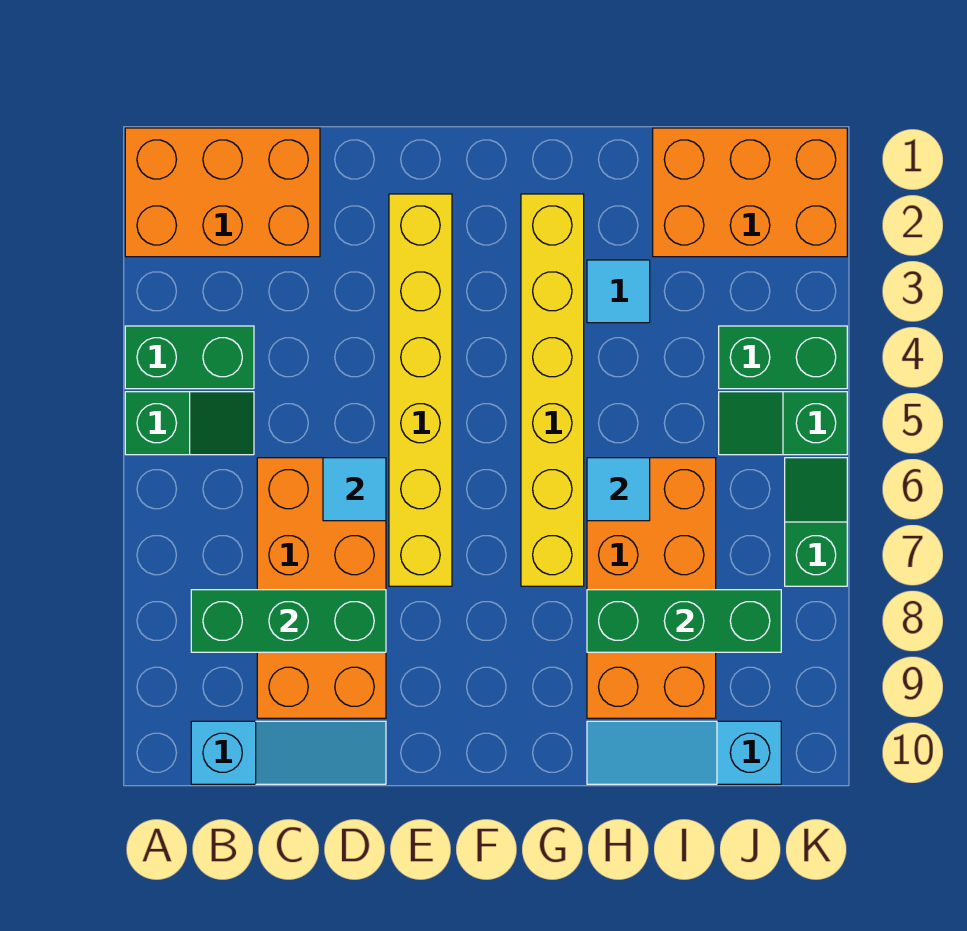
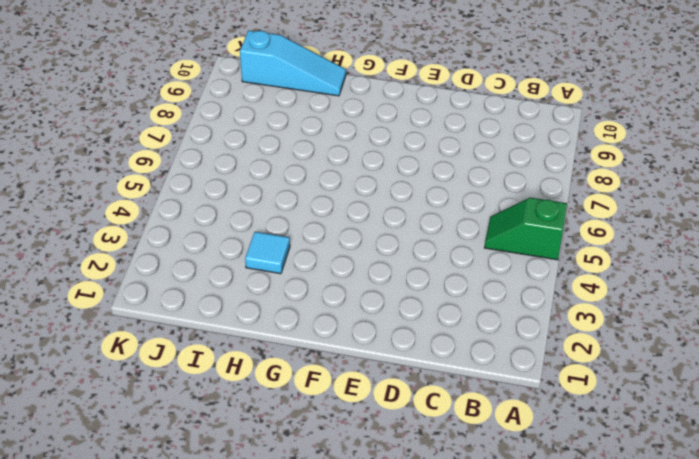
none -> orange 2x3 brick [125,128,320,257]
none -> green 1x2 brick [125,326,254,389]
none -> cyan 1x3 slope [191,721,386,784]

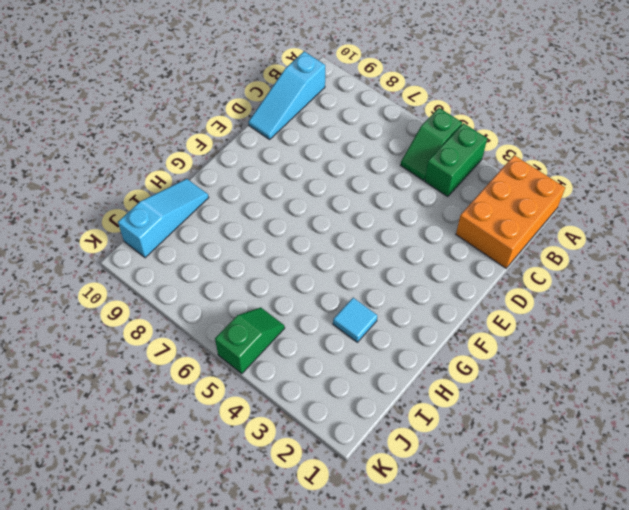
none -> orange 2x4 brick [257,458,386,718]
none -> yellow 1x6 brick [389,194,452,586]
none -> yellow 1x6 brick [521,194,584,586]

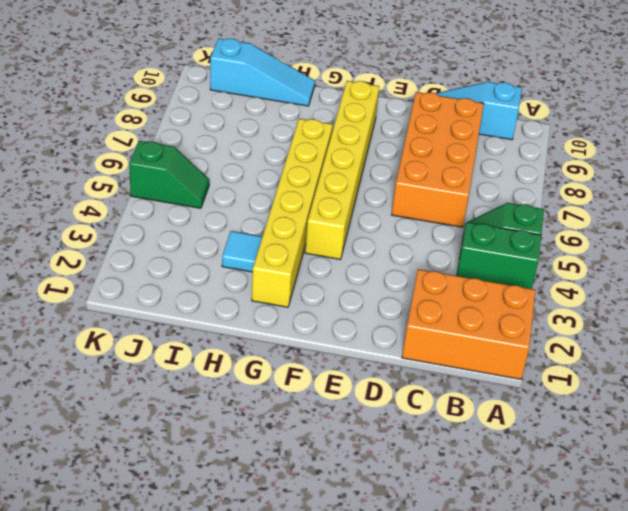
yellow 1x6 brick [305,81,379,260] -> yellow 1x6 brick moved to [389,194,452,586]
none -> orange 2x4 brick [587,458,716,718]
none -> orange 2x3 brick [653,128,847,257]
none -> green 1x2 brick [719,326,847,389]

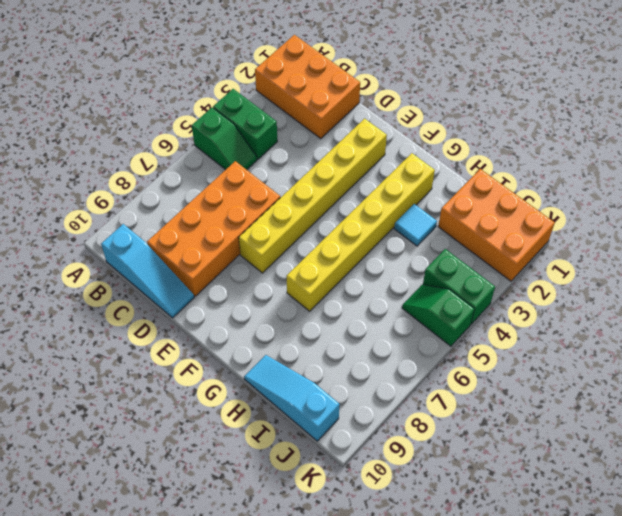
none -> orange 2x4 brick [587,458,716,718]
none -> green 1x2 slope [785,458,847,586]
none -> green 1x3 brick [191,590,386,652]

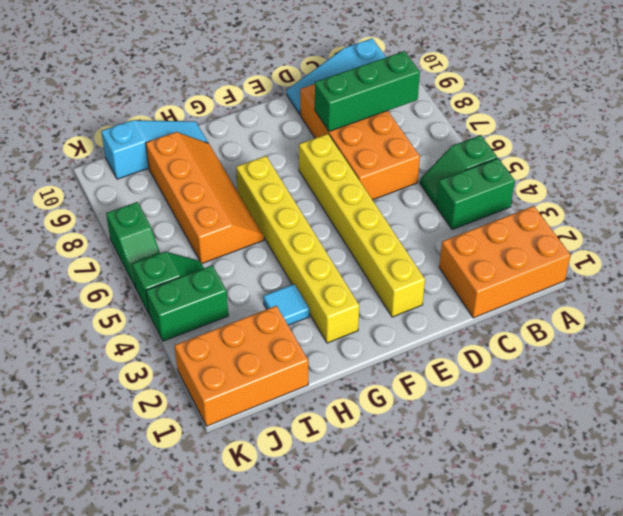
orange 2x4 slope [146,132,264,264] -> orange 2x4 brick [587,458,716,718]
none -> cyan 1x1 tile [323,458,386,521]
none -> cyan 1x1 tile [587,458,650,521]
none -> green 1x3 brick [587,590,781,652]

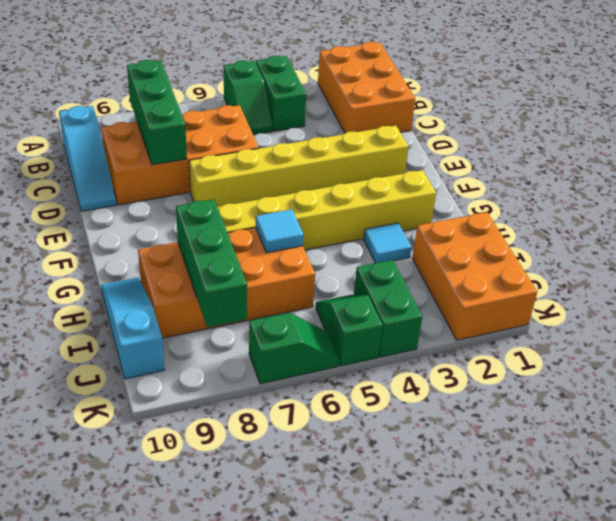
none -> cyan 1x1 tile [323,458,386,521]

